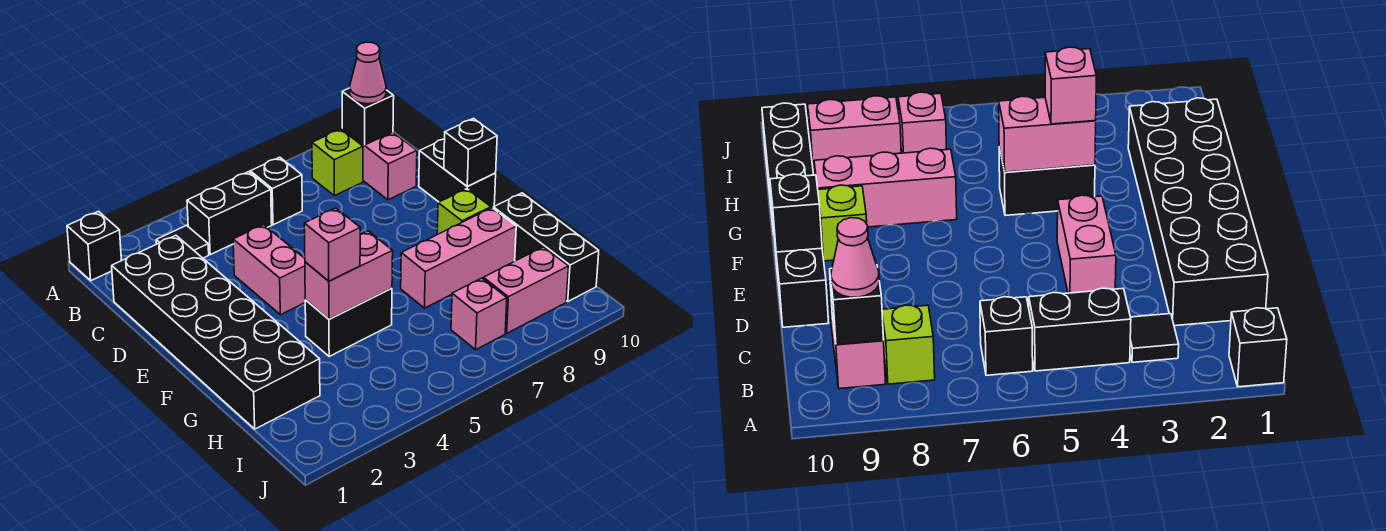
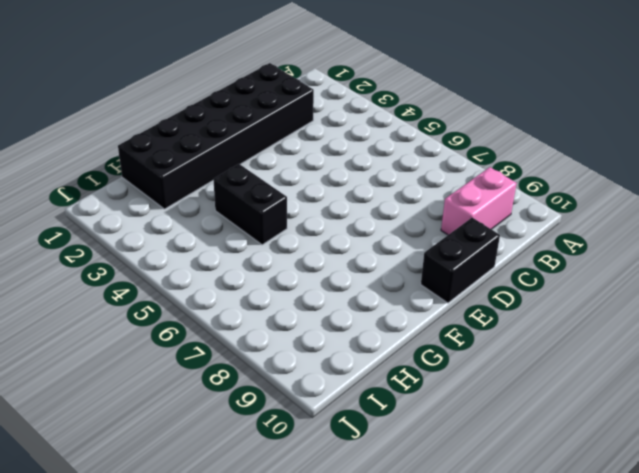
none -> black 1x1 brick [67,211,121,281]
none -> black 1x1 tile [156,225,209,258]
none -> black 1x2 brick [187,172,272,255]

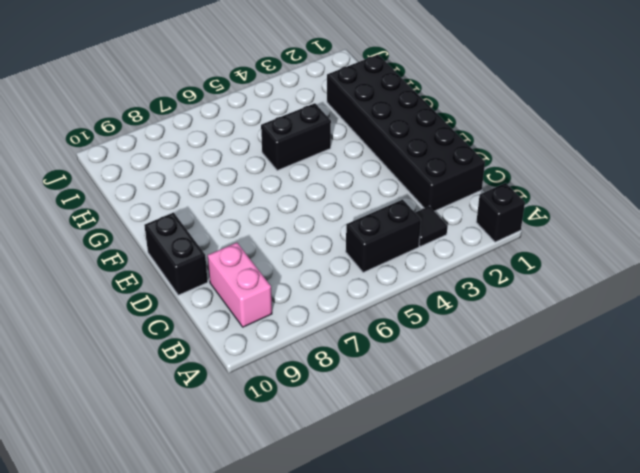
none -> black 1x1 brick [250,157,302,225]
none -> lime 1x1 brick [312,129,363,196]
none -> pink 1x2 brick [233,225,305,315]

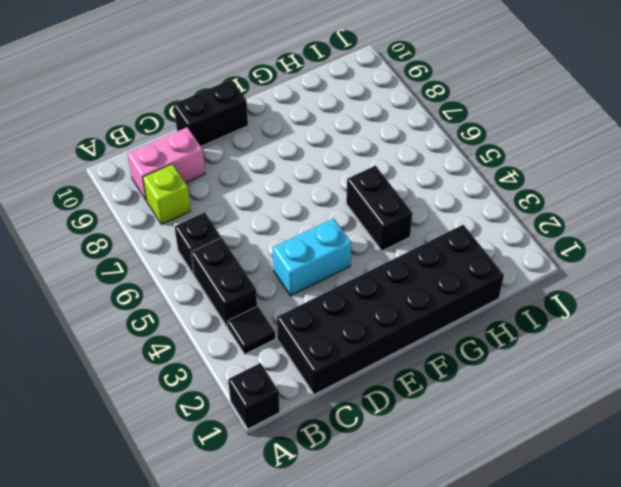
cyan 1x2 brick [273,218,351,296] -> pink 1x2 brick [233,225,305,315]
none -> lime 1x1 brick [437,189,491,234]
none -> pink 1x3 brick [401,208,516,308]
none -> black 1x3 brick [493,193,599,301]

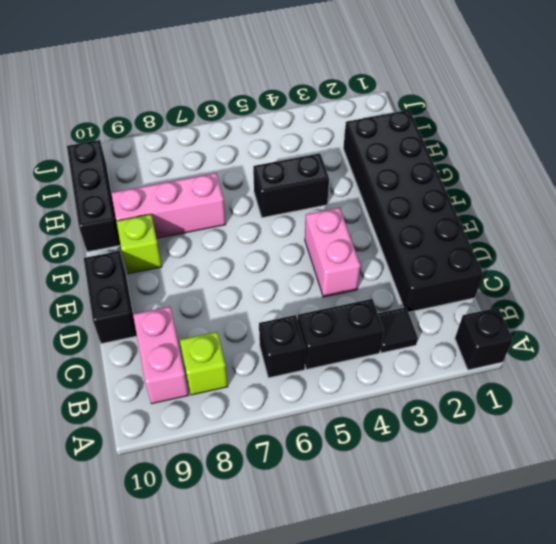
none -> pink 1x1 brick [451,278,507,350]
none -> pink 1x2 brick [483,247,569,333]
none -> black 1x1 brick [342,88,394,145]

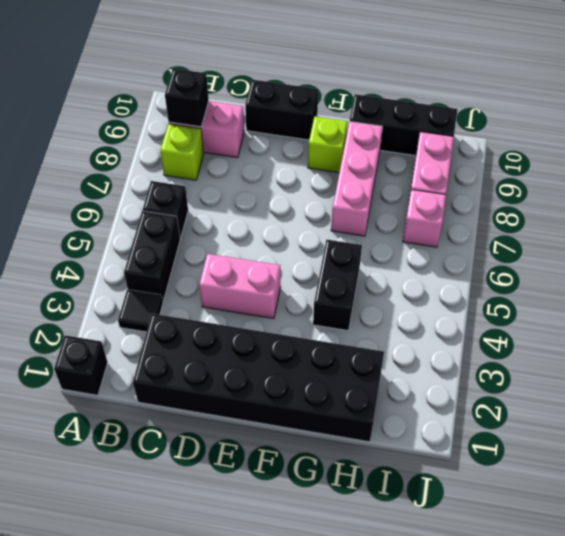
none -> black 1x1 brick [444,118,497,186]
none -> pink 1x2 brick [305,231,393,319]
none -> pink 1x1 cone [350,42,386,104]

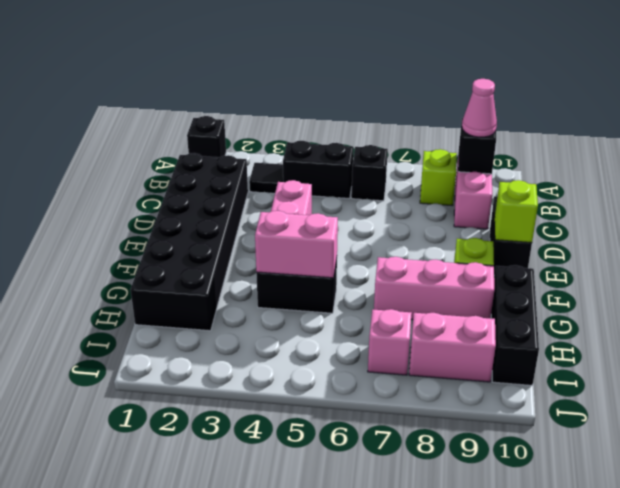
lime 1x1 brick [495,180,538,243] -> black 1x1 brick [444,118,497,186]
none -> pink 1x1 brick [304,208,360,281]

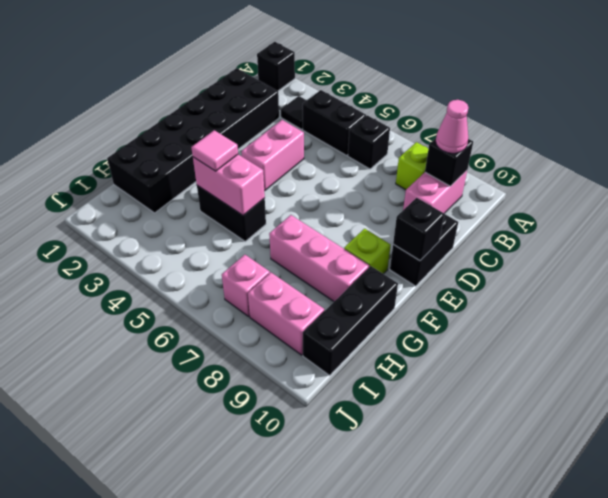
pink 1x1 tile [191,130,238,171] -> pink 1x1 brick [304,208,360,281]

